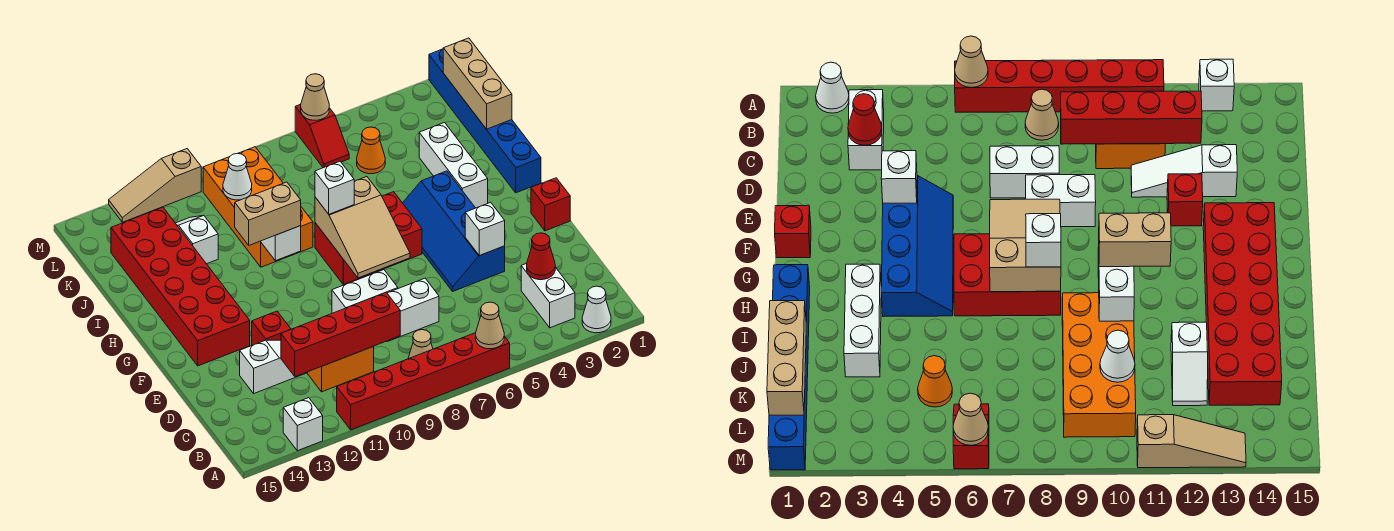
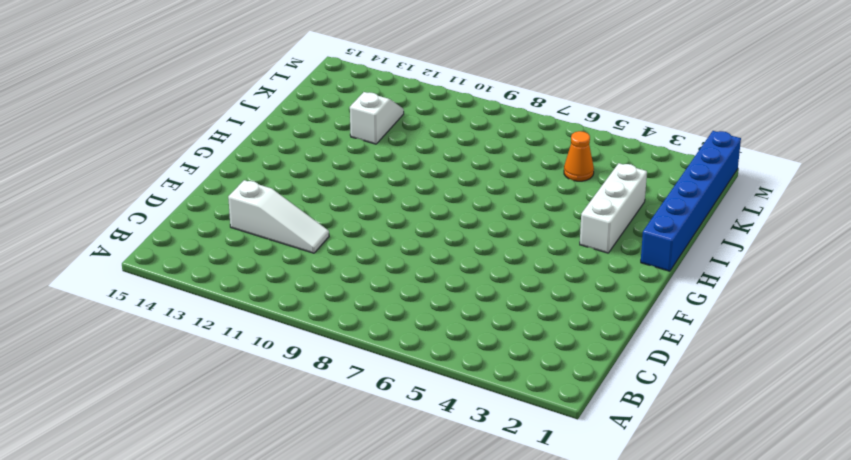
none -> white 1x1 cone [582,286,611,333]
none -> red 1x6 brick [337,333,510,430]
none -> white 1x1 brick [283,398,323,451]
none -> white 1x2 brick [521,263,575,328]

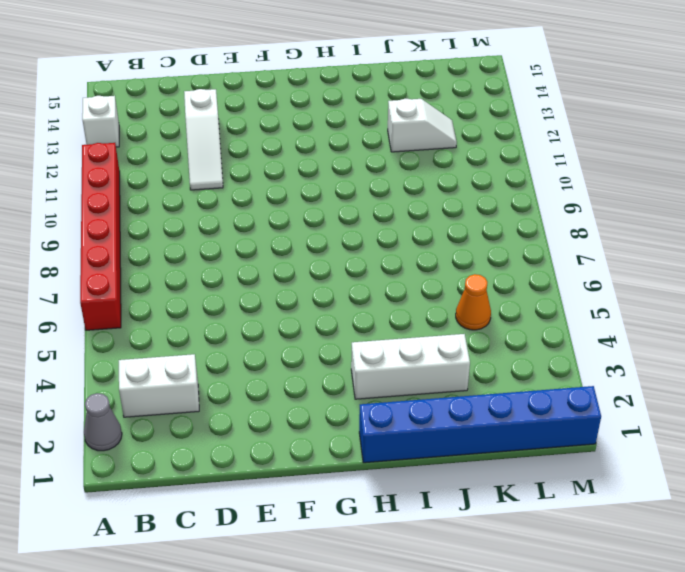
grey 1x1 cone [84,393,122,451] -> white 1x1 cone [582,286,611,333]
none -> tan 1x1 cone [408,330,433,359]
none -> orange 1x2 brick [308,346,374,392]
none -> white 1x2 brick [387,278,439,342]
none -> blue 2x4 slope [403,171,505,291]

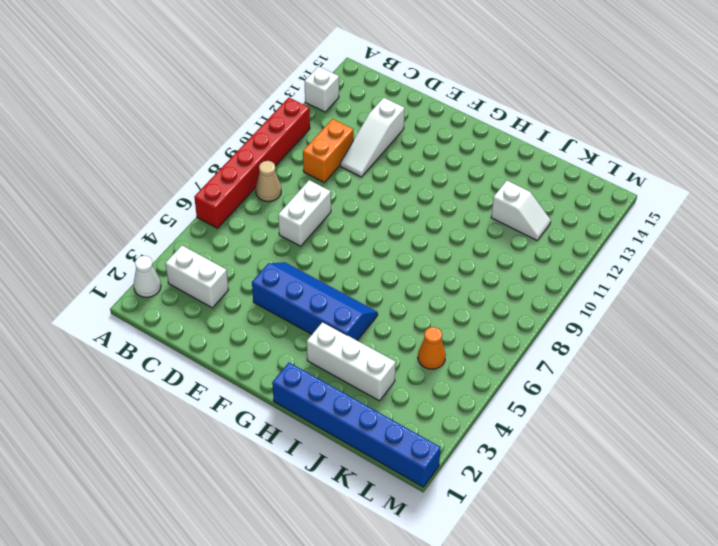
none -> white 1x2 brick [332,270,398,313]
none -> red 1x1 brick [252,311,291,345]
none -> red 1x1 brick [531,178,570,231]
none -> red 2x6 brick [111,207,250,366]

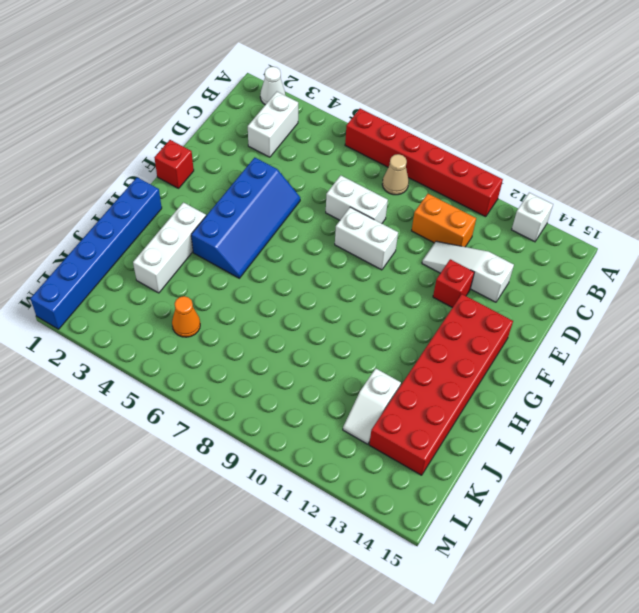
none -> red 2x3 brick [315,192,422,285]
none -> orange 2x4 brick [203,147,313,267]
none -> red 1x2 slope [295,104,349,168]
none -> tan 1x3 slope [109,149,201,222]

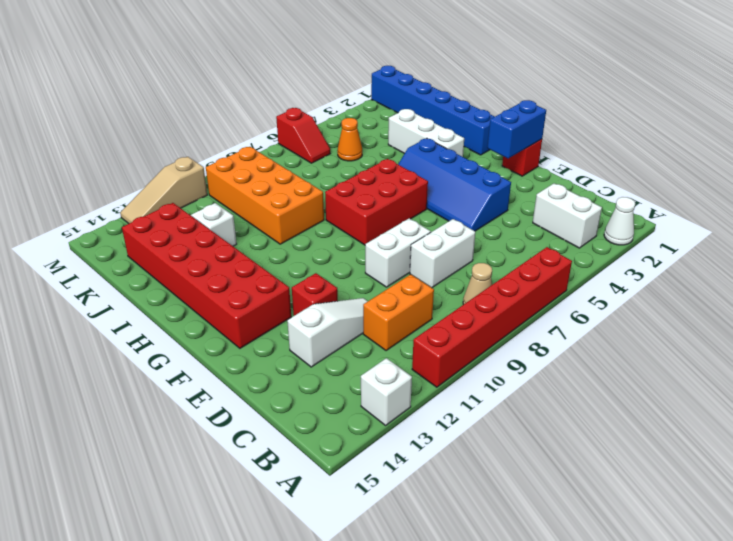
blue 1x2 brick [487,100,546,158] -> none
none -> tan 1x1 cone [476,302,504,349]
none -> red 1x1 cone [527,233,555,280]
none -> red 1x4 brick [281,292,400,377]
none -> white 1x1 brick [465,202,505,256]

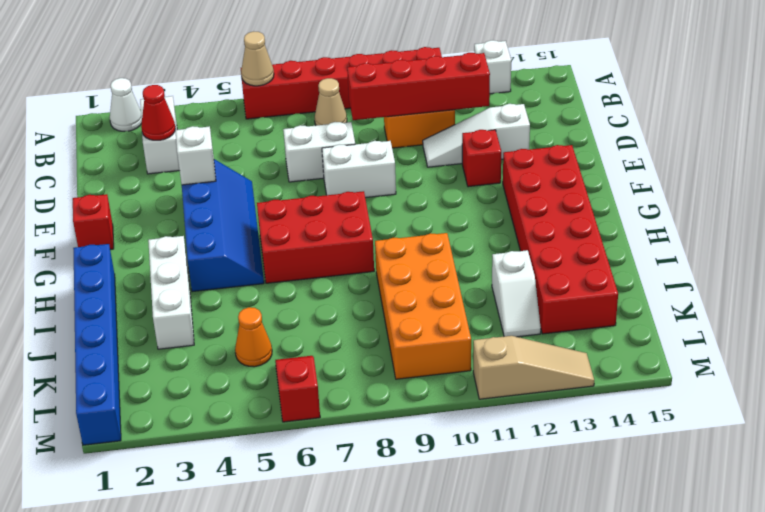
none -> tan 2x3 slope [315,177,410,278]
none -> white 1x2 brick [260,226,301,261]
none -> tan 1x3 brick [443,38,512,129]
none -> white 1x1 cone [223,153,252,200]

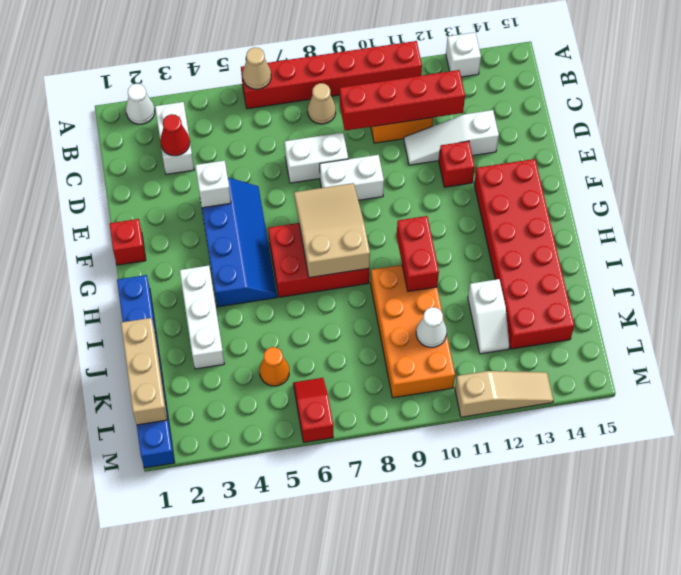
red 1x2 brick [397,216,439,292] -> white 1x2 brick [260,226,301,261]
none -> tan 1x1 cone [301,74,329,120]
none -> white 1x1 brick [315,161,354,214]
none -> tan 1x2 brick [235,182,301,245]

